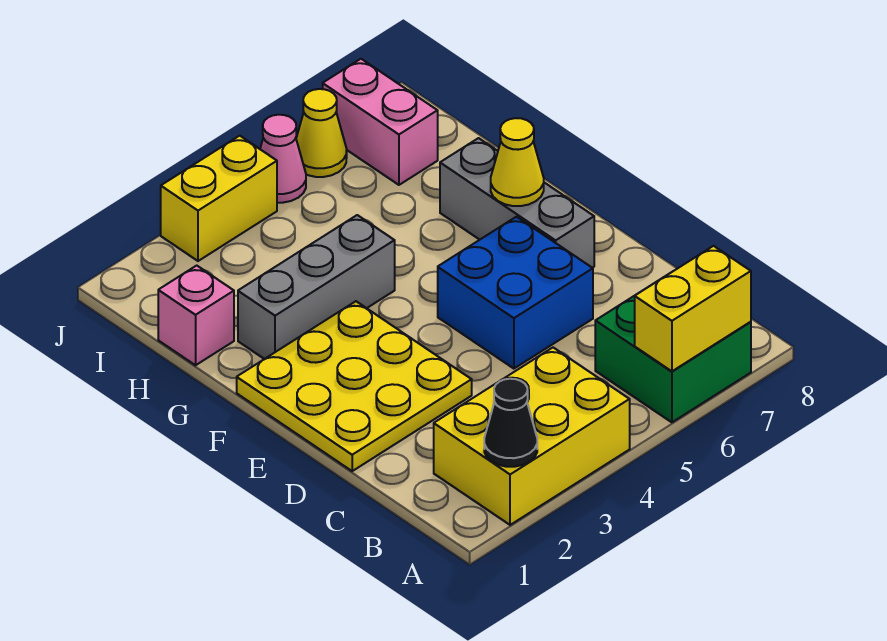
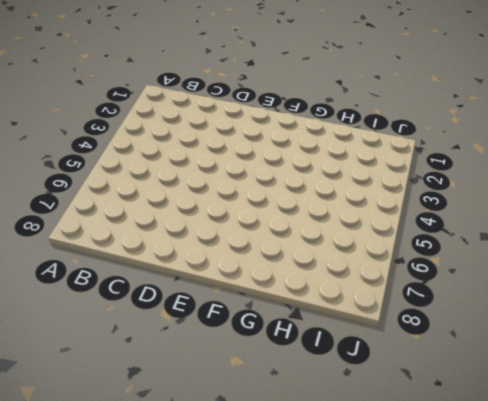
none -> yellow 2x3 brick [434,348,630,525]
none -> green 2x2 brick [595,296,751,422]
none -> yellow 3x3 plate [237,301,472,471]

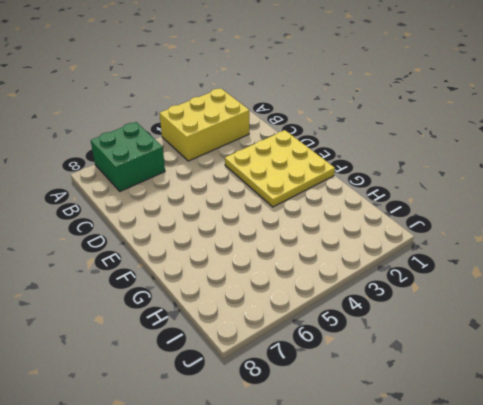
none -> blue 2x2 brick [438,217,593,369]
none -> grey 1x3 brick [440,138,594,268]
none -> grey 1x3 brick [238,215,395,359]

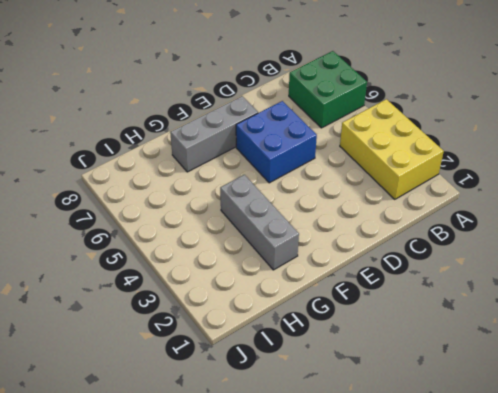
none -> yellow 3x3 plate [237,301,472,471]
none -> pink 1x1 brick [158,266,234,365]
none -> pink 1x2 brick [323,59,438,185]

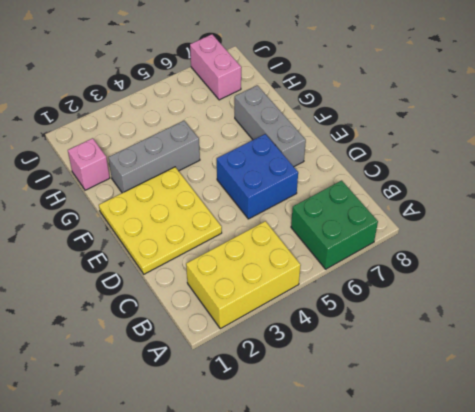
none -> yellow 1x2 brick [161,136,277,261]
none -> pink 1x1 cone [260,115,306,203]
none -> yellow 1x1 cone [296,89,347,177]

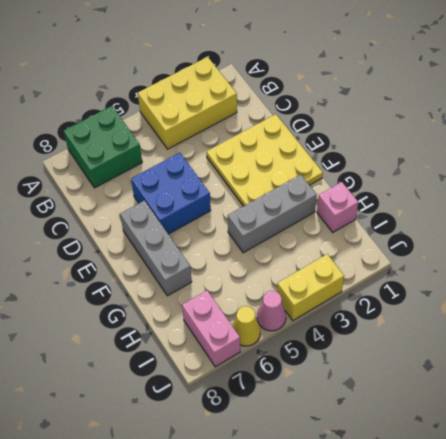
none -> black 1x1 cone [484,379,537,467]
none -> yellow 1x2 brick [635,246,751,371]
none -> yellow 1x1 cone [491,118,544,206]

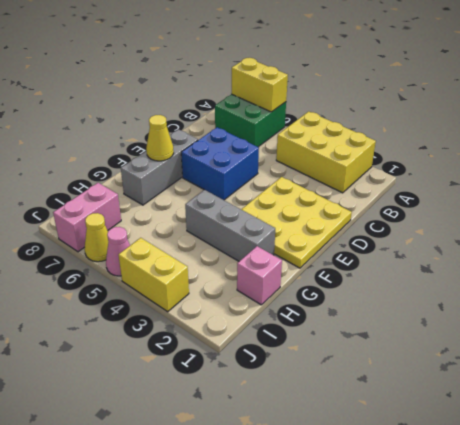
none -> black 1x1 cone [484,379,537,467]

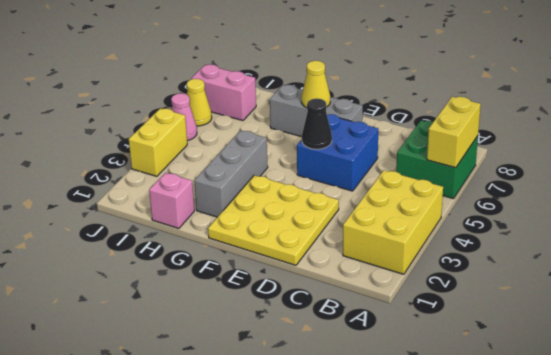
black 1x1 cone [302,98,332,149] -> black 1x1 cone moved to [484,379,537,467]

